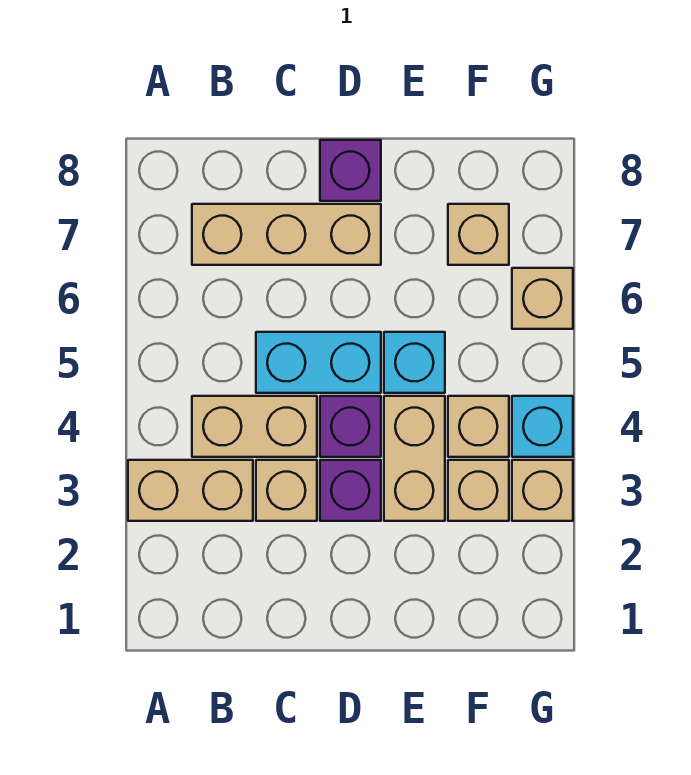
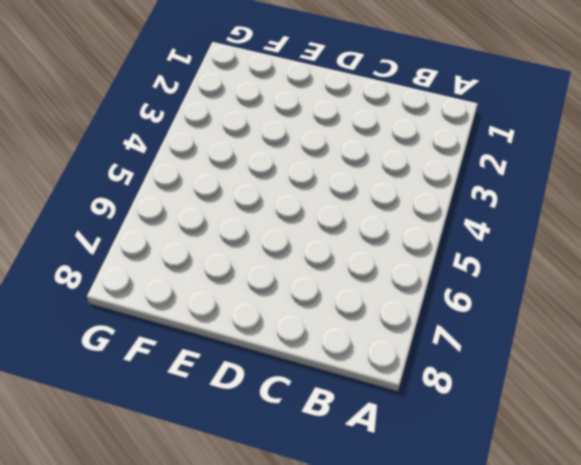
none -> tan 1x2 brick [128,460,253,521]
none -> tan 1x2 brick [192,396,317,457]
none -> tan 1x3 brick [192,204,381,265]

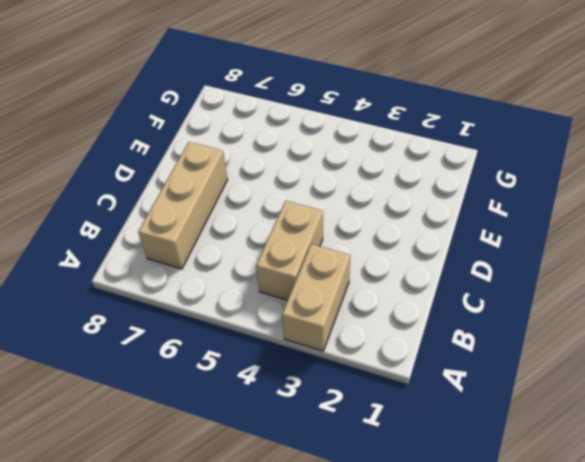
none -> tan 1x1 brick [256,460,317,521]
none -> cyan 1x2 brick [256,332,381,393]
none -> purple 1x1 brick [320,460,381,521]

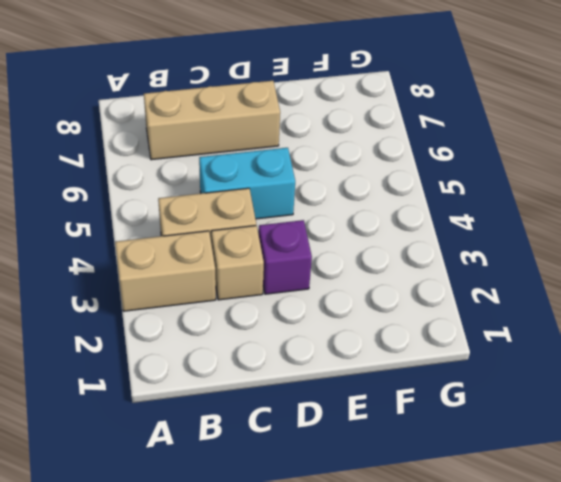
none -> purple 1x1 brick [320,396,381,457]
none -> purple 1x1 brick [320,140,381,201]
none -> tan 1x2 brick [384,396,445,521]

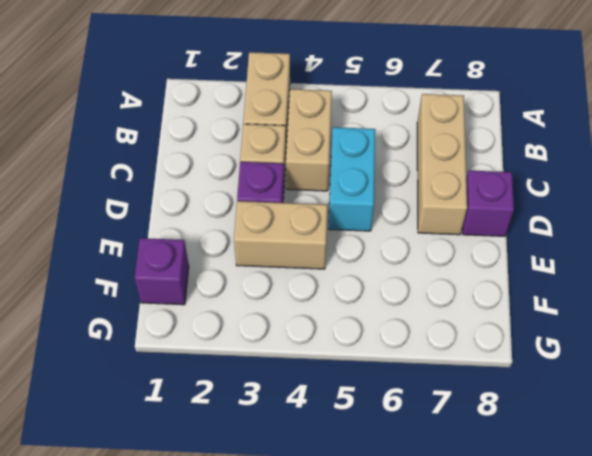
purple 1x1 brick [135,238,189,305] -> purple 1x1 brick moved to [320,396,381,457]
none -> cyan 1x1 brick [384,332,445,393]
none -> tan 1x1 brick [448,460,509,521]
none -> tan 1x1 brick [448,396,509,457]

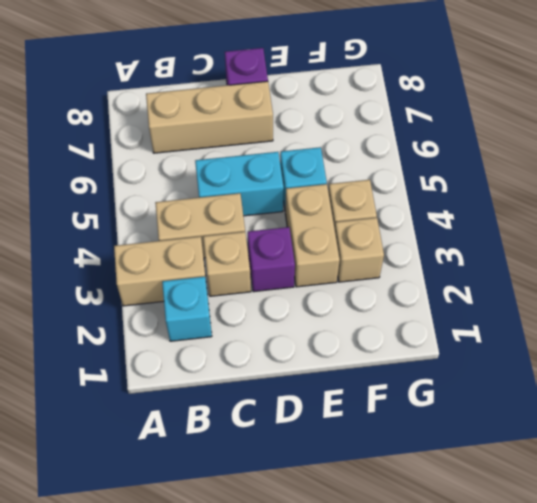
cyan 1x1 brick [162,277,212,341] -> cyan 1x1 brick moved to [512,396,573,457]
none -> purple 1x1 brick [320,396,381,457]
none -> tan 1x1 brick [448,204,509,265]
none -> tan 1x1 brick [512,460,573,521]

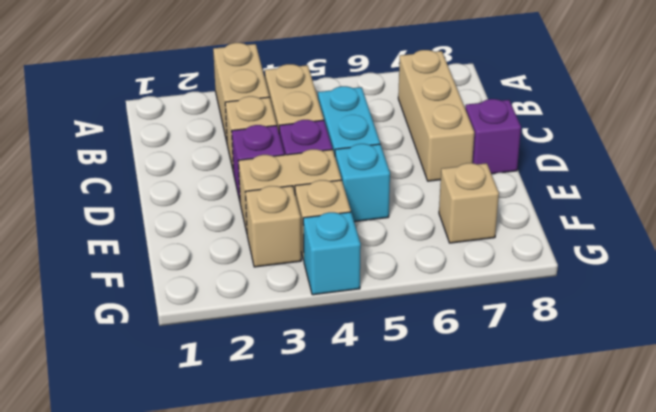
none -> tan 1x1 brick [512,460,573,521]
none -> tan 1x1 brick [512,268,573,329]

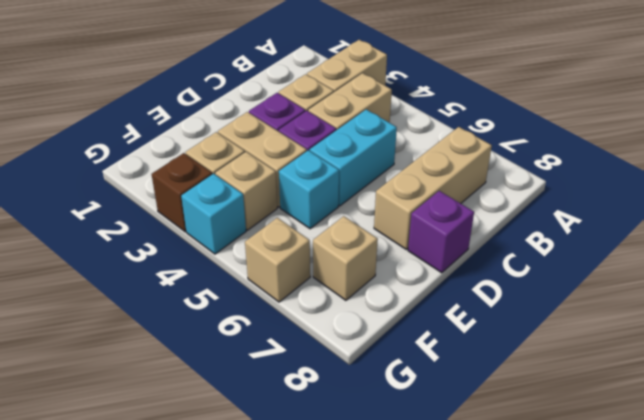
brown 1x1 brick [152,153,212,232] -> tan 1x1 brick [512,460,573,521]

